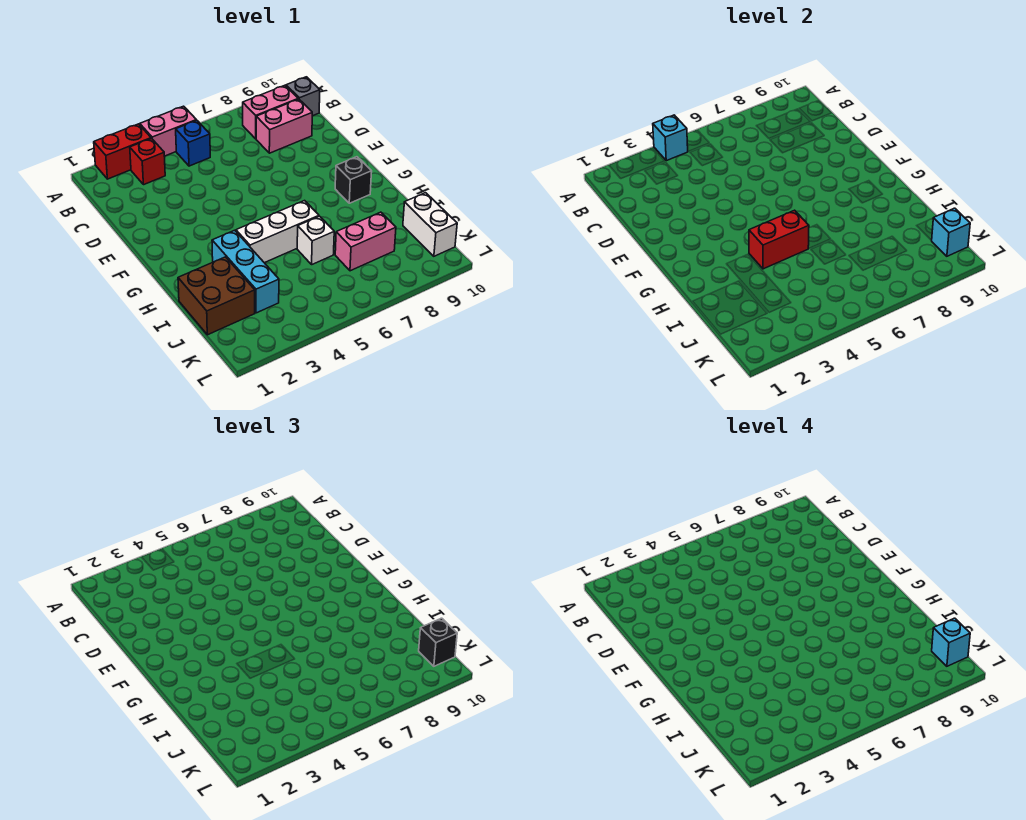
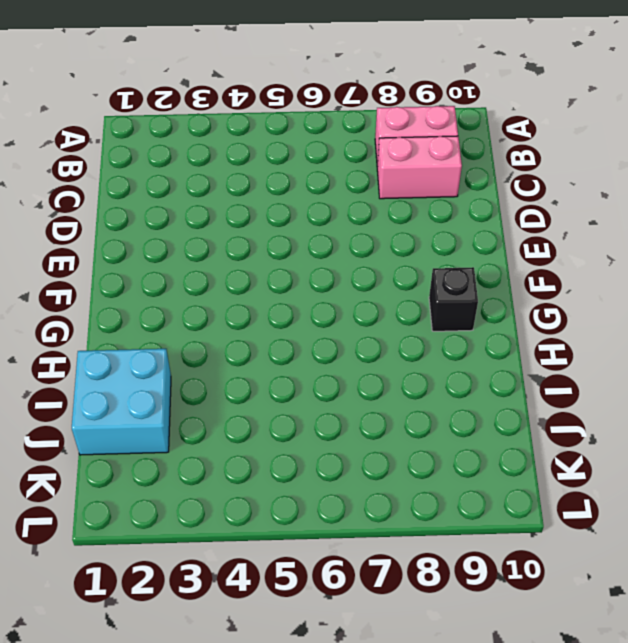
cyan 2x2 brick [72,349,171,455] -> brown 2x2 brick [178,257,255,335]
none -> red 1x2 brick [94,124,151,179]
none -> pink 1x2 brick [140,106,196,156]
none -> red 1x1 brick [130,138,165,185]

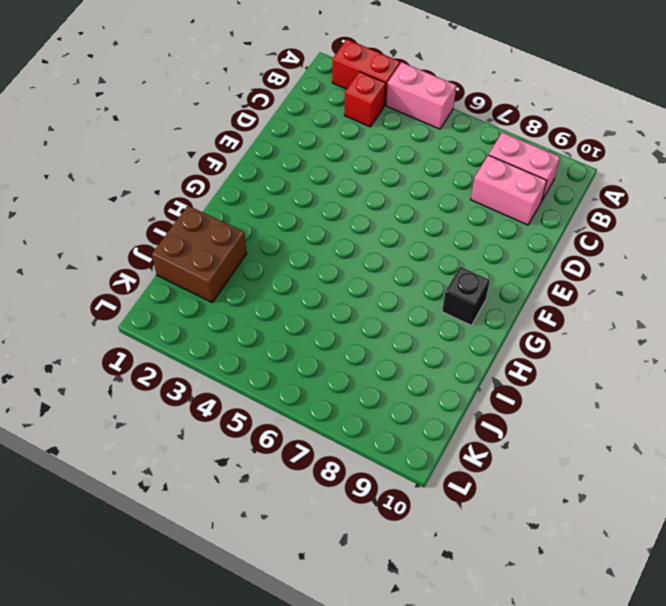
none -> blue 1x1 brick [176,120,210,166]
none -> grey 1x1 brick [286,77,320,116]
none -> cyan 1x3 brick [212,230,279,313]

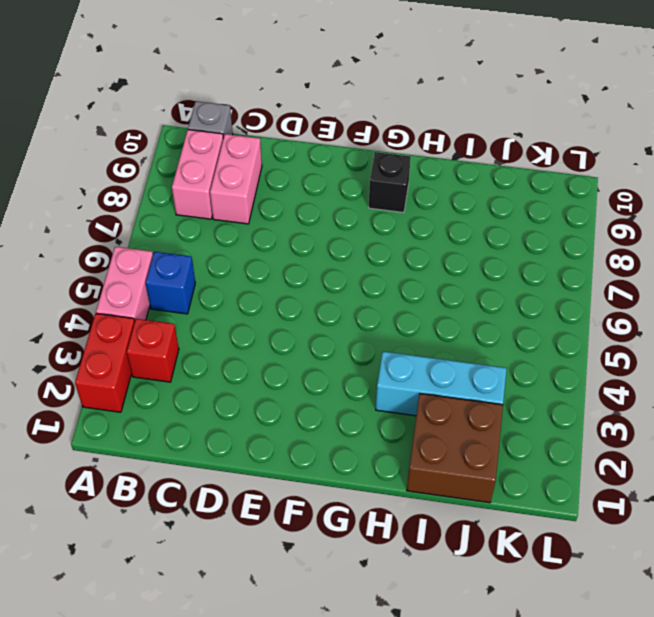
none -> white 1x3 brick [236,201,319,263]
none -> white 1x1 brick [297,216,334,264]
none -> pink 1x2 brick [335,212,396,271]

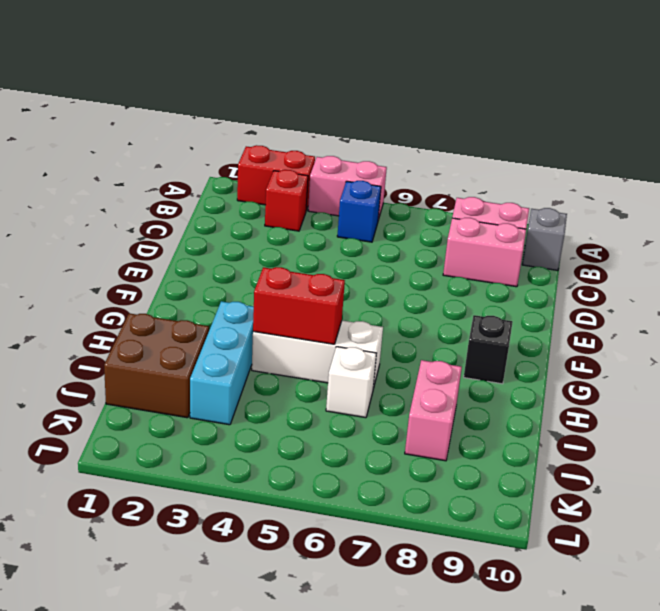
pink 1x2 brick [405,360,462,461] -> pink 1x2 brick turned to [335,212,396,271]
none -> white 1x2 brick [403,193,457,256]
none -> cyan 1x1 brick [653,115,688,161]
none -> cyan 1x1 brick [931,208,970,256]

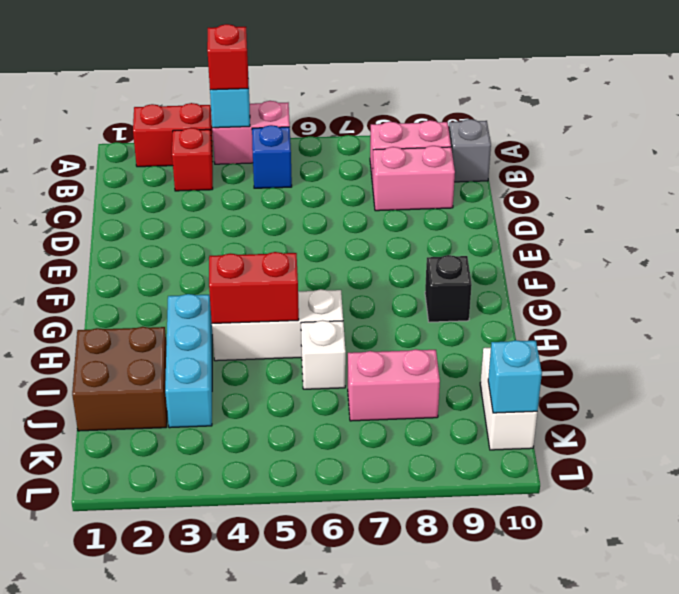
red 1x1 brick [207,24,248,90] -> none
none -> black 1x1 brick [419,618,457,666]
none -> cyan 1x1 brick [932,618,970,666]

